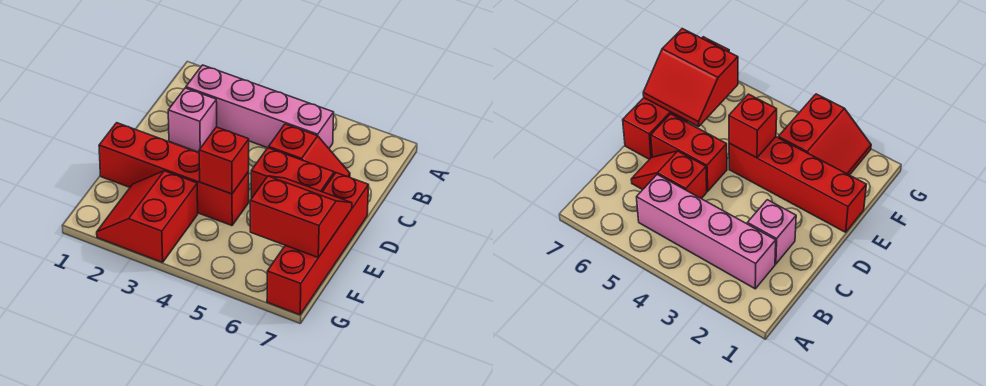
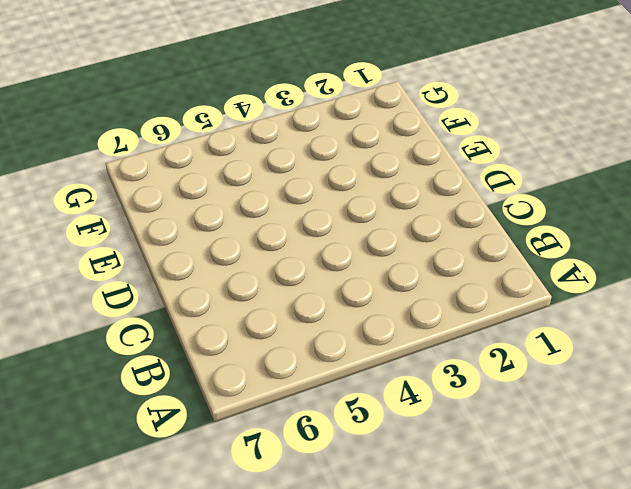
none -> pink 1x4 brick [186,65,334,148]
none -> pink 1x1 brick [168,88,217,152]

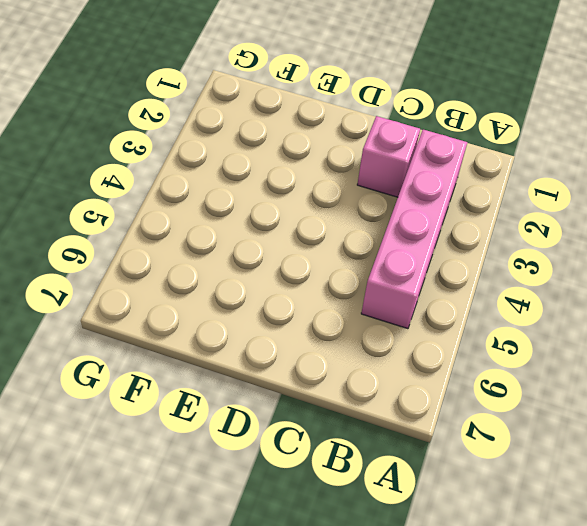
none -> red 1x2 slope [269,124,350,177]
none -> red 1x2 brick [251,148,334,199]

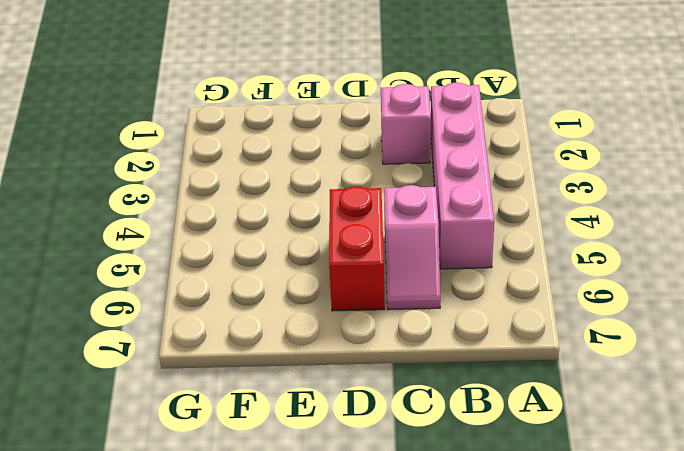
pink 1x2 slope [384,185,441,310] -> red 1x2 slope [269,124,350,177]
none -> red 1x4 brick [267,173,369,315]
none -> red 1x4 brick [99,123,249,226]

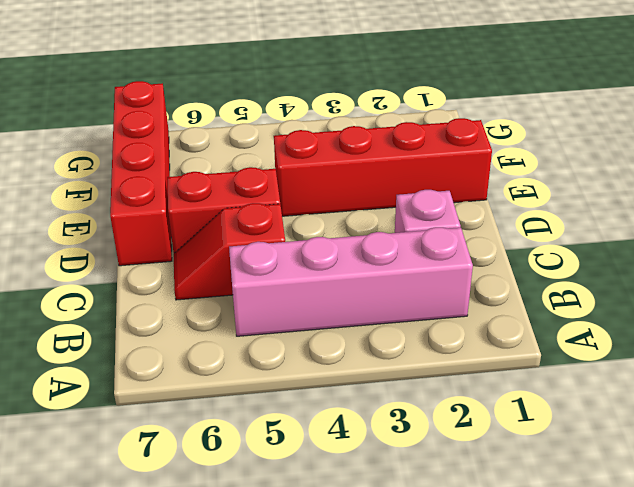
none -> red 2x2 slope [97,171,198,262]
none -> red 1x1 brick [199,127,249,194]

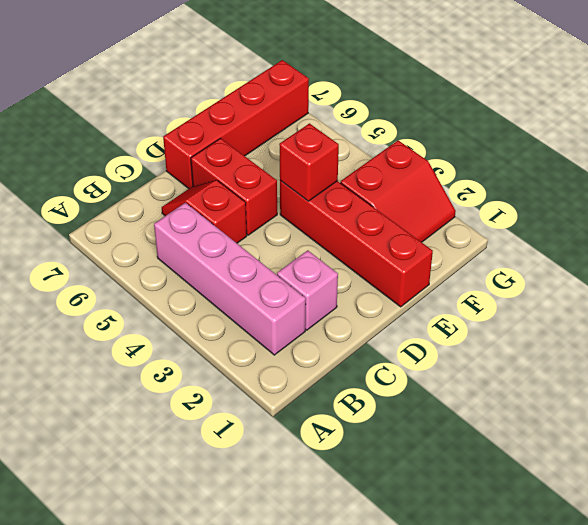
none -> red 2x2 slope [250,176,352,257]

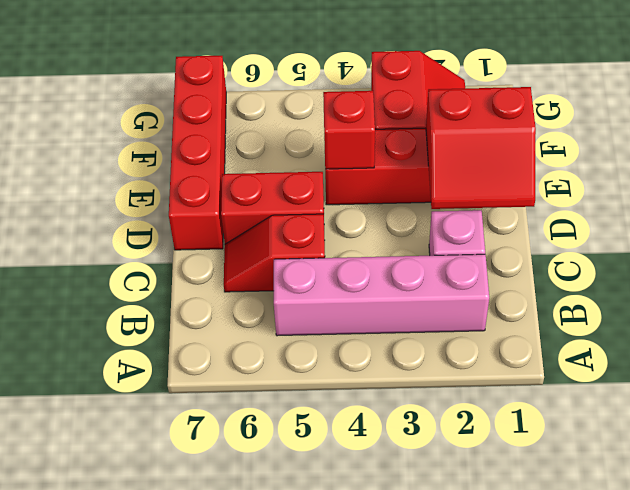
red 2x2 slope [426,87,536,209] -> red 2x2 slope moved to [250,176,352,257]

